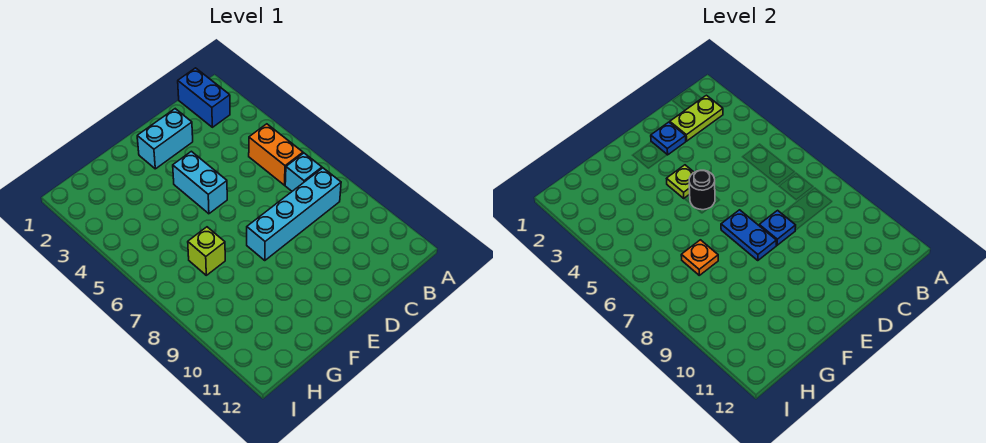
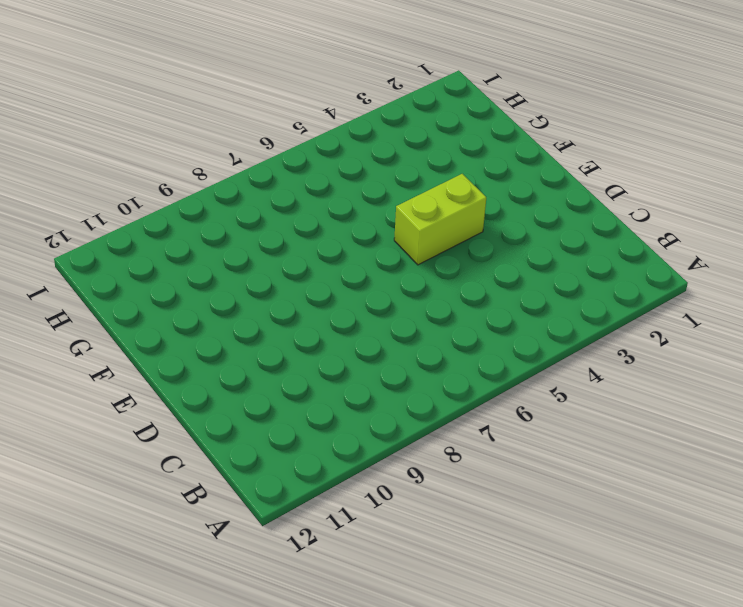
lime 1x2 brick [394,174,486,265] -> cyan 1x2 brick [173,151,227,214]
none -> blue 1x2 brick [178,68,230,127]
none -> orange 1x2 brick [249,124,303,185]
none -> cyan 1x1 brick [285,153,322,191]

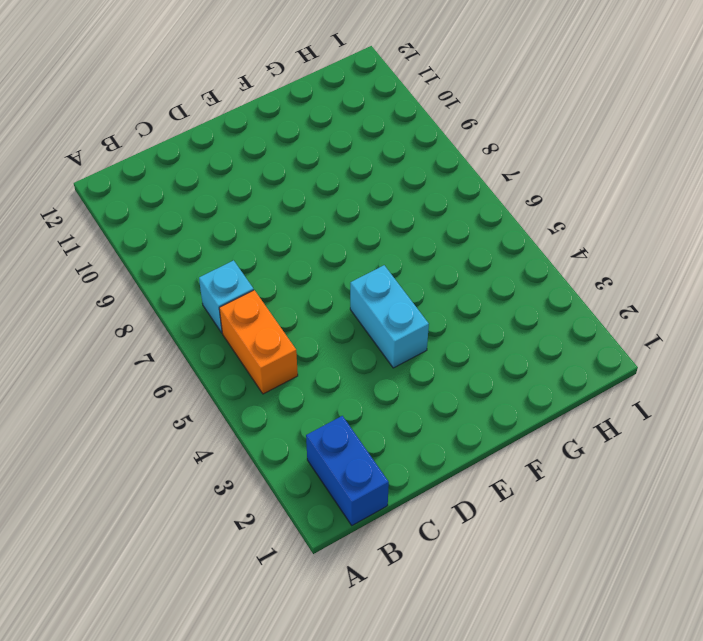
none -> cyan 1x4 brick [247,168,341,261]
none -> cyan 1x2 brick [137,109,193,169]
none -> lime 1x1 brick [188,227,225,275]

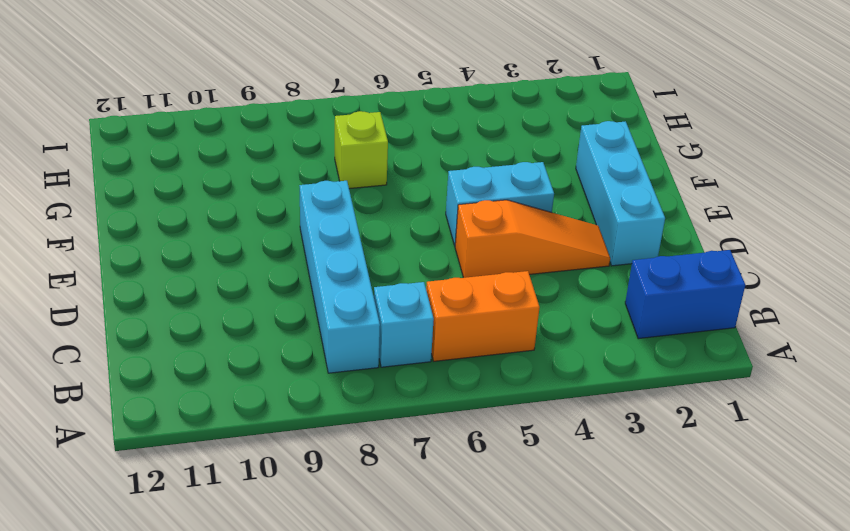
cyan 1x3 brick [576,121,665,266] -> cyan 1x2 brick [137,109,193,169]
orange 1x3 slope [455,200,610,278] -> none
none -> lime 1x2 plate [670,95,723,141]
none -> blue 1x1 plate [651,122,686,155]
none -> blue 1x1 plate [759,210,796,245]

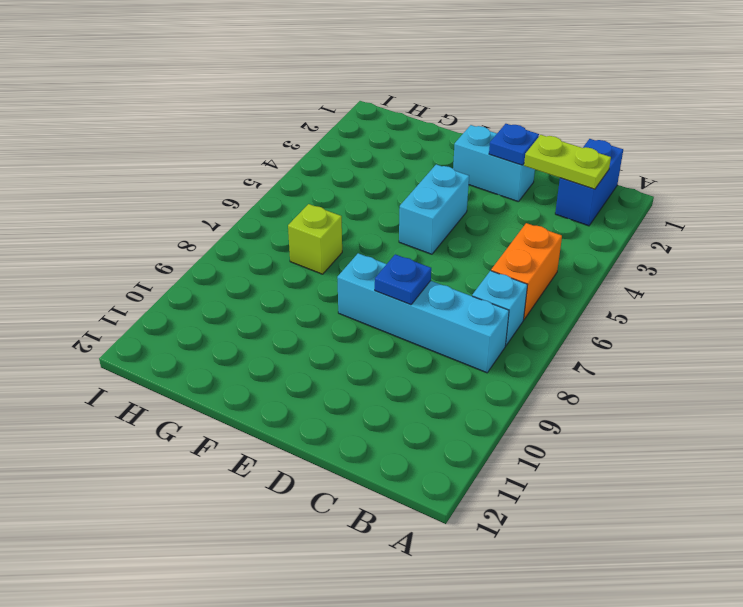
none -> lime 1x1 plate [667,165,694,198]
none -> black 1x1 round brick [689,170,715,210]
none -> blue 1x2 plate [721,210,776,261]

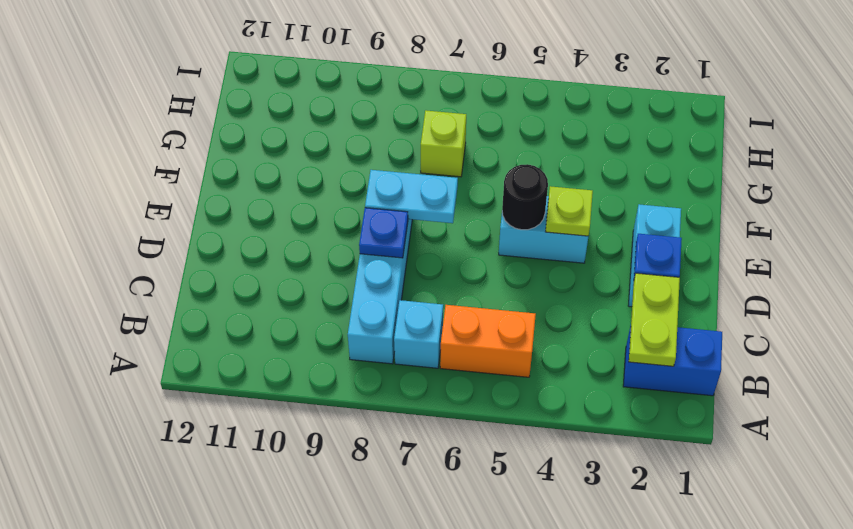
cyan 1x2 plate [365,170,458,223] -> blue 1x2 plate [721,210,776,261]
none -> orange 1x1 plate [681,240,718,275]

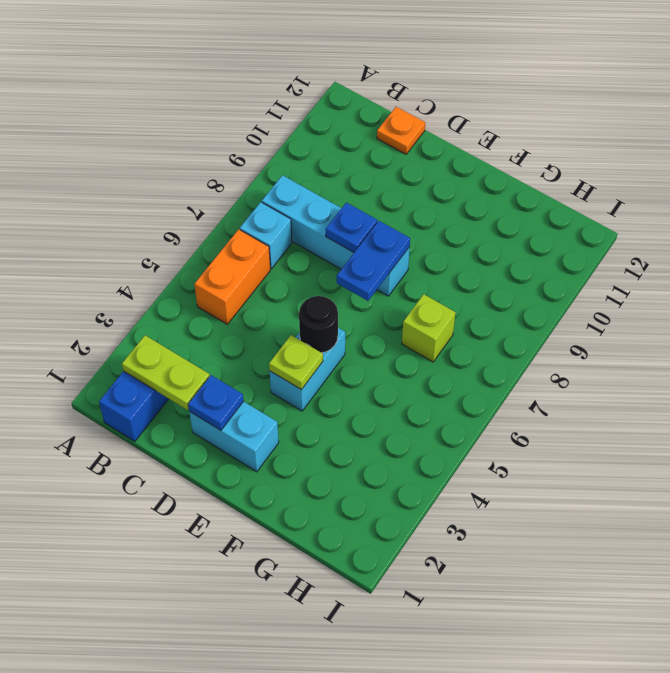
orange 1x1 plate [377,107,425,154] -> orange 1x1 plate moved to [681,240,718,275]

